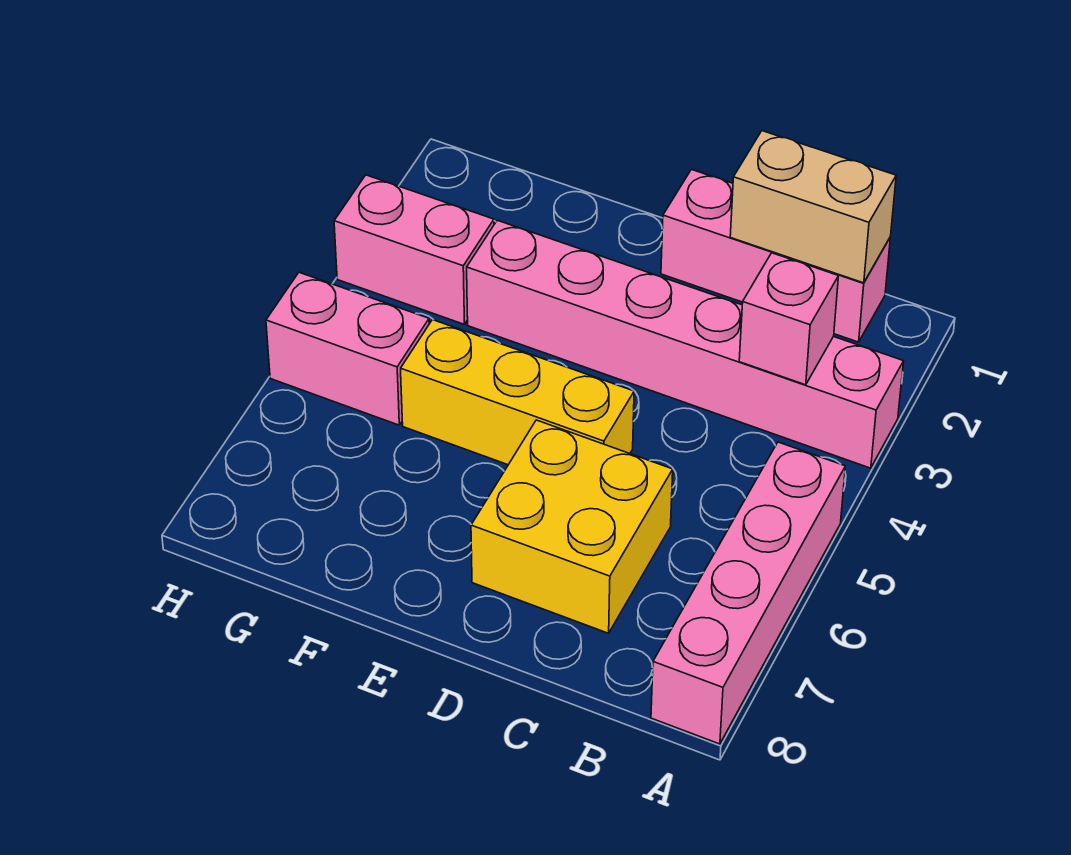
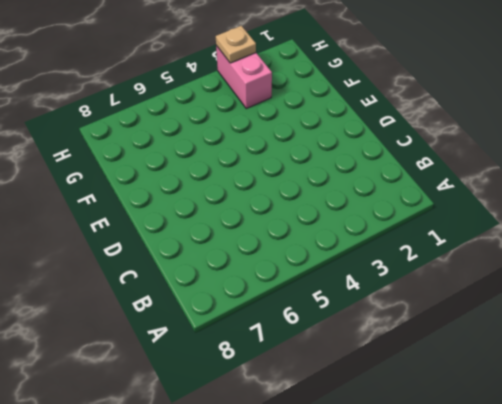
tan 1x1 plate [216,26,256,63] -> none
none -> pink 1x6 brick [467,220,904,468]
none -> pink 1x4 brick [651,442,845,744]

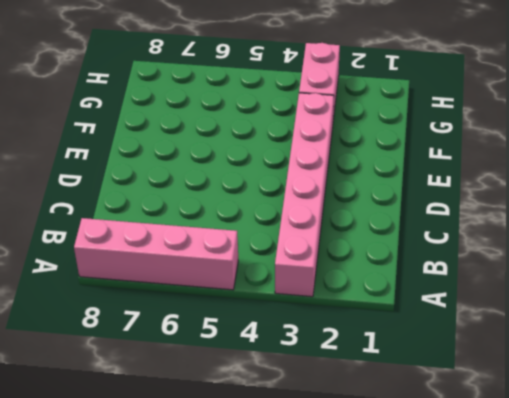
none -> pink 1x3 brick [661,170,890,342]
none -> yellow 2x2 brick [471,420,673,633]

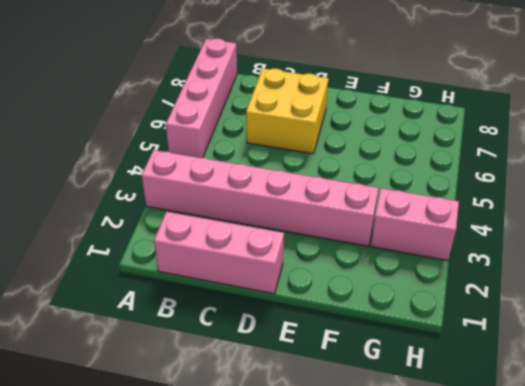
none -> yellow 1x3 brick [401,320,634,465]
none -> pink 1x2 brick [266,272,429,425]

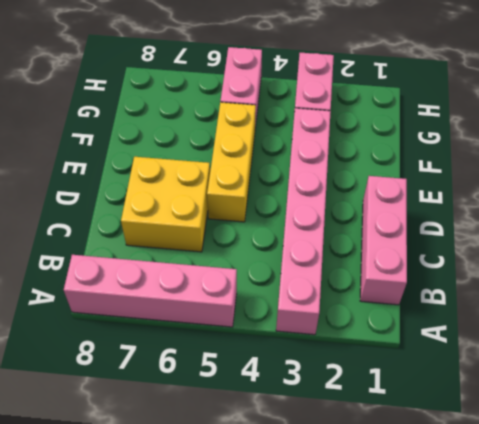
none -> tan 1x2 brick [730,131,896,283]
none -> pink 1x1 brick [739,253,838,385]

